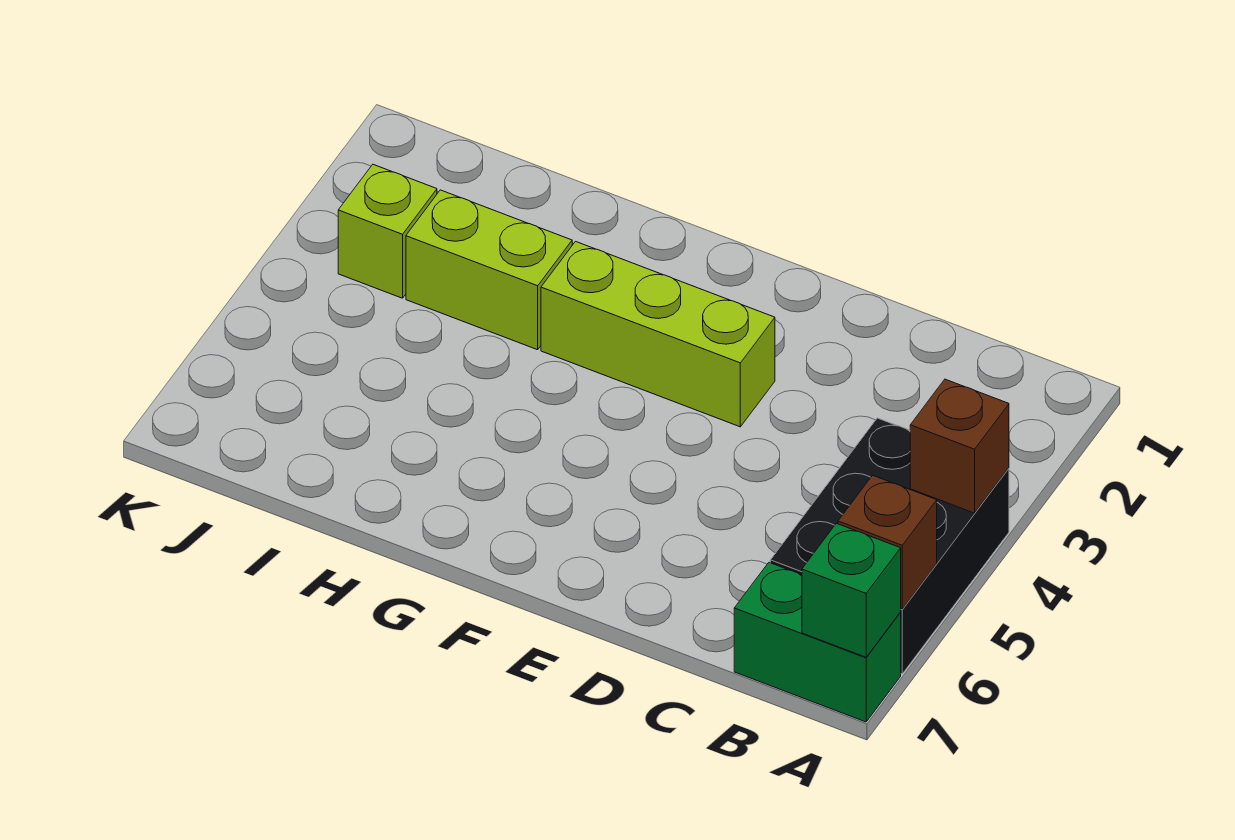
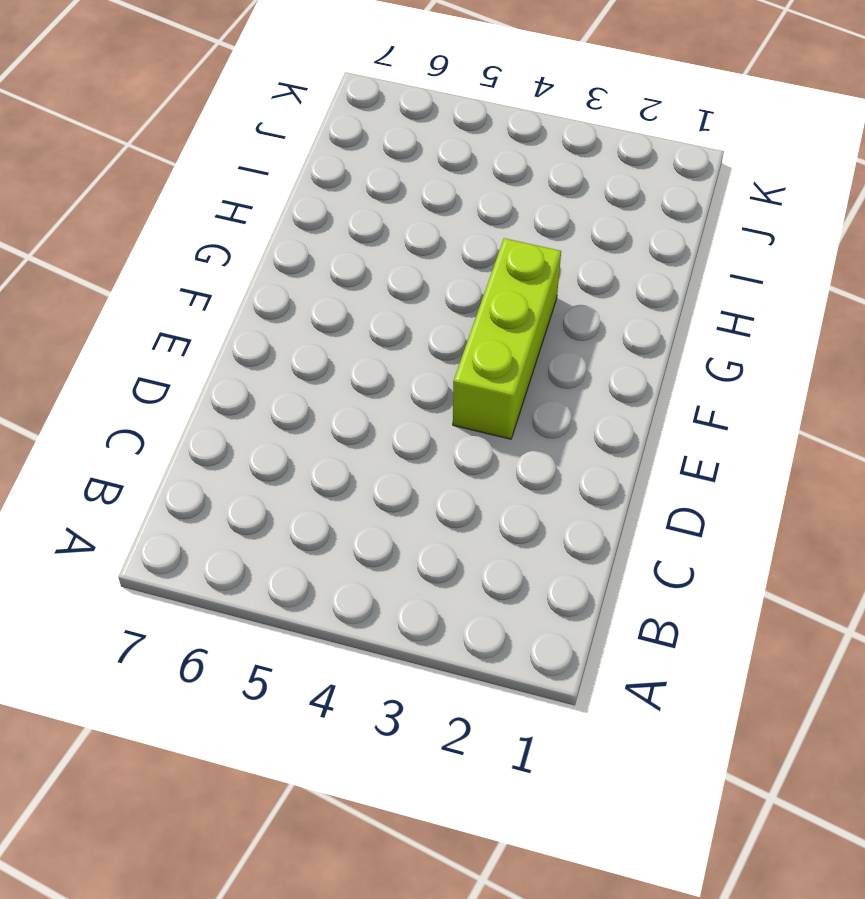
none -> black 2x3 brick [770,418,1009,674]
none -> green 1x2 brick [734,563,901,722]

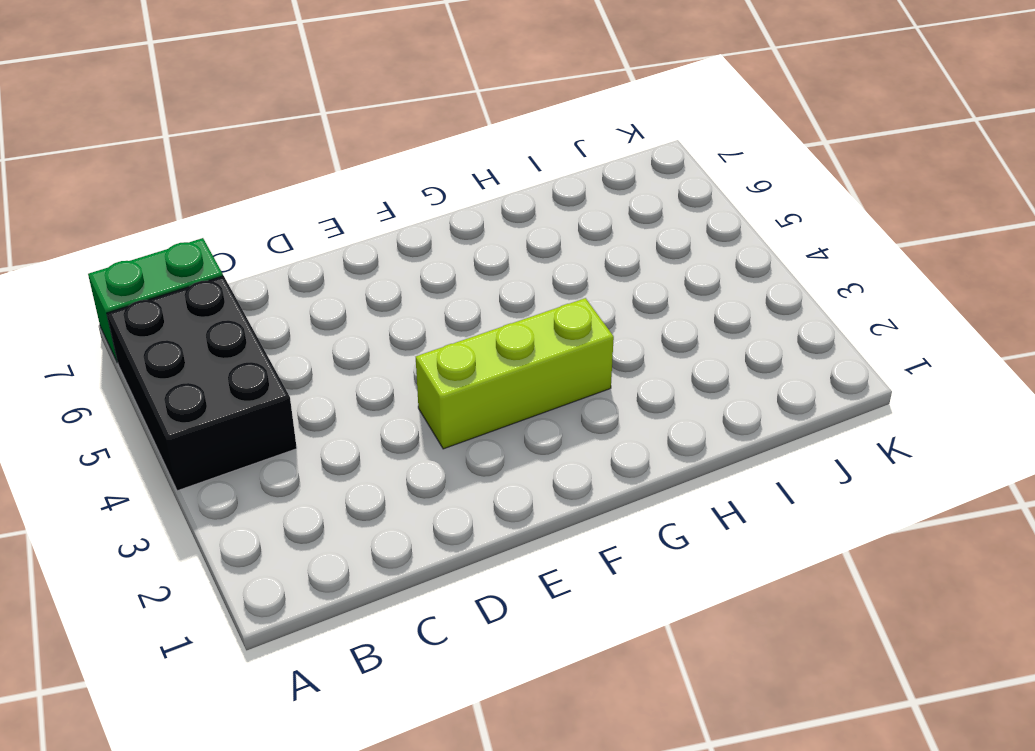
none -> lime 1x2 brick [406,190,572,350]
none -> lime 1x1 brick [338,165,437,298]

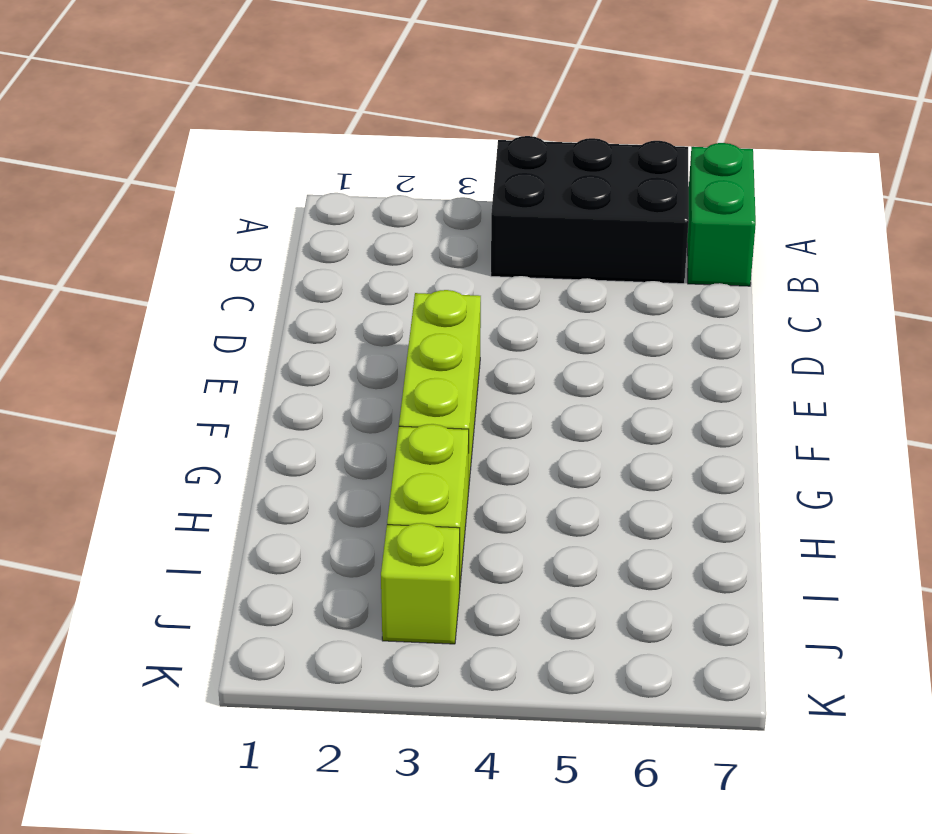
none -> brown 1x1 brick [910,379,1009,513]
none -> brown 1x1 brick [838,475,937,609]

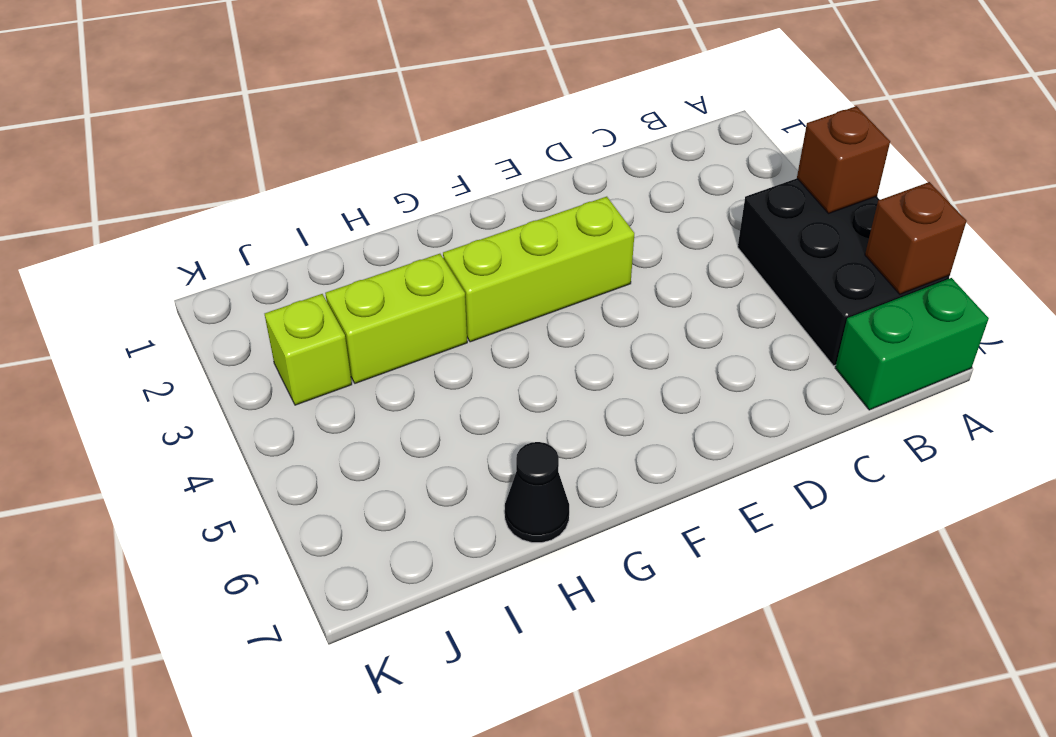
black 1x1 cone [505,442,569,543] -> none
none -> green 1x1 brick [802,524,901,657]

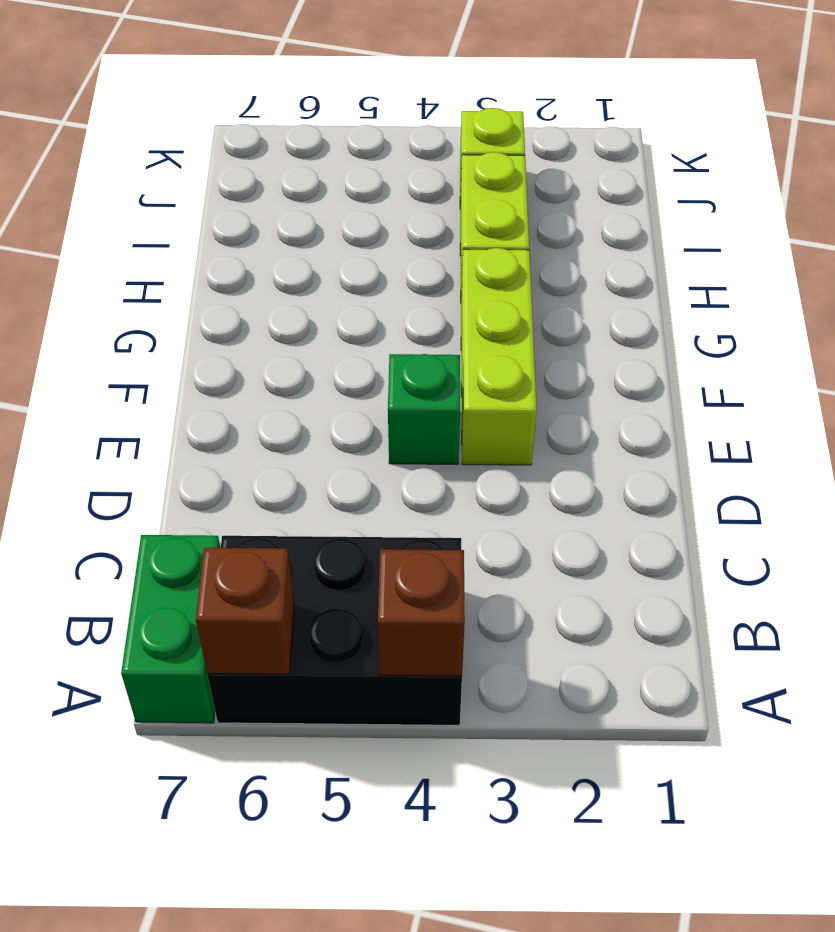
green 1x1 brick [388,354,460,464] -> green 1x1 brick moved to [802,524,901,657]

